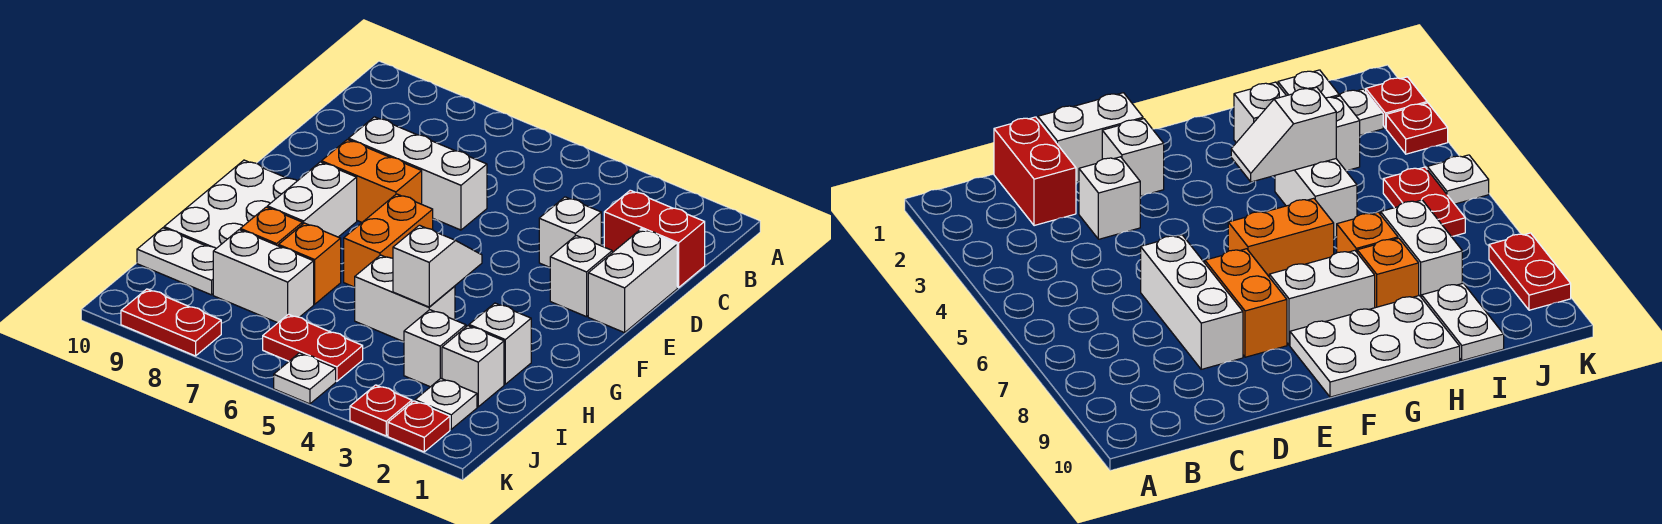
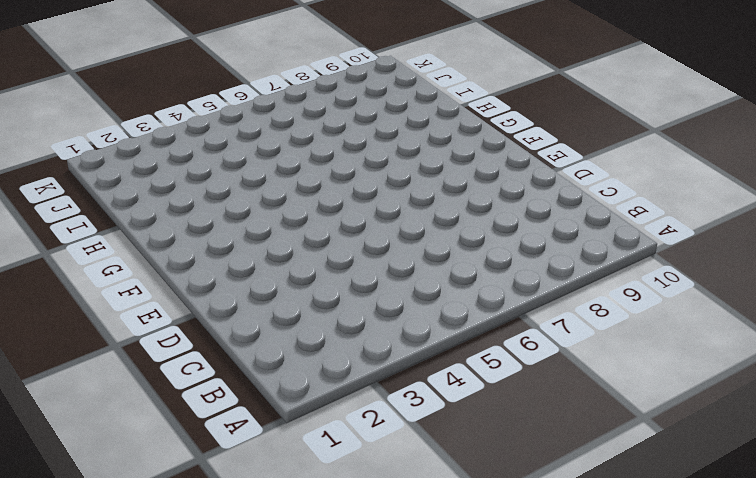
none -> red 1x2 brick [604,190,705,287]
none -> white 1x2 brick [588,229,677,333]
none -> white 1x1 brick [539,197,601,267]

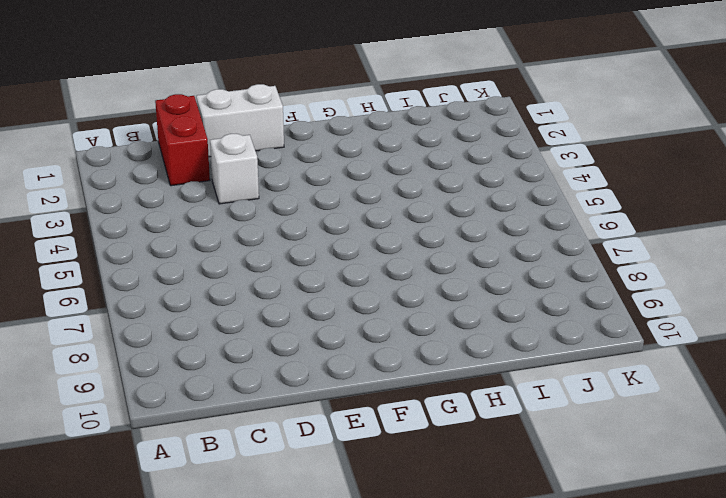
none -> white 1x3 brick [349,117,487,230]
none -> white 1x1 brick [550,236,612,317]
none -> orange 1x2 brick [322,139,422,222]

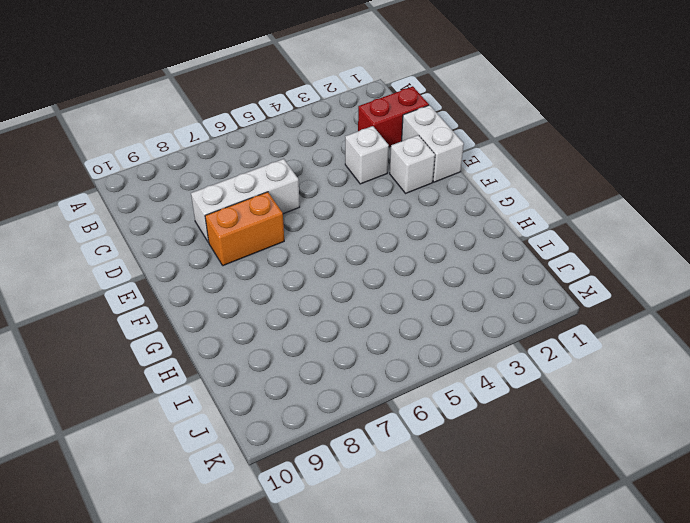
none -> orange 1x2 brick [344,194,433,287]
none -> white 1x2 brick [267,162,357,237]
none -> white 2x3 plate [164,160,297,248]

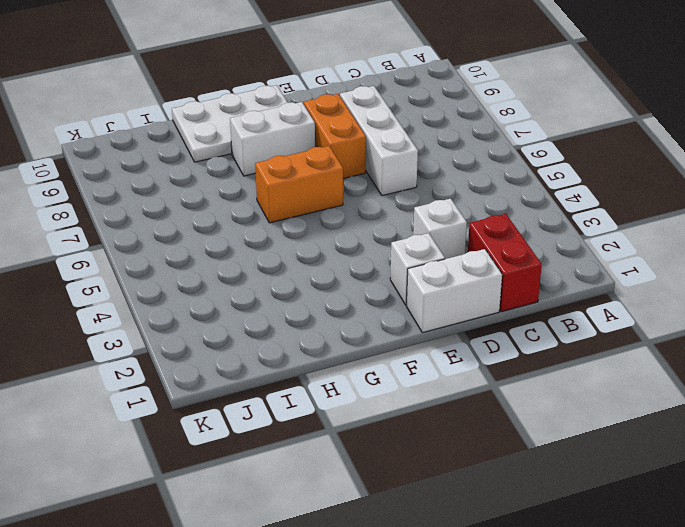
none -> white 1x1 brick [469,303,531,384]
none -> white 1x2 brick [354,255,455,342]
none -> orange 1x1 brick [279,223,341,304]

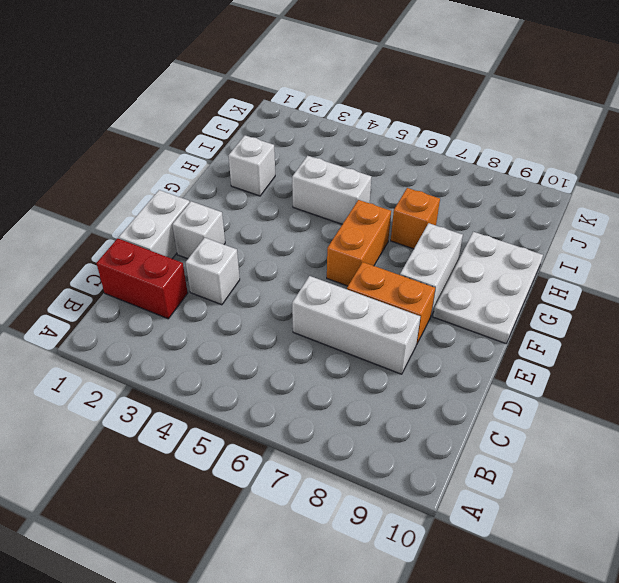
none -> orange 1x1 brick [240,207,302,246]
none -> white 1x1 brick [442,326,504,407]
none -> white 1x1 brick [404,310,466,387]

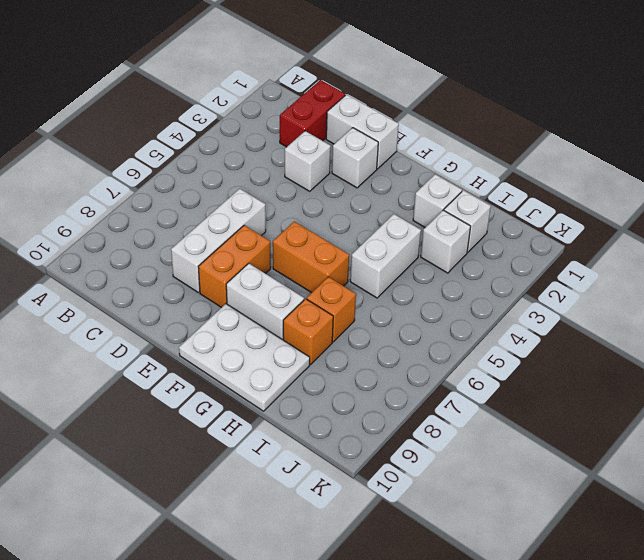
none -> white 1x2 brick [213,230,314,323]
none -> white 1x2 plate [137,228,216,295]
none -> white 1x1 plate [415,378,477,429]

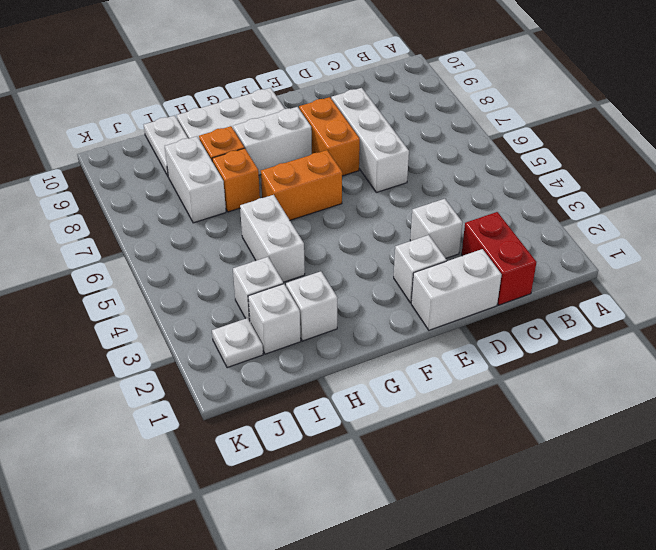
none -> red 1x2 plate [263,314,363,381]
none -> red 1x1 plate [388,401,450,452]
none -> red 1x1 plate [350,385,412,436]

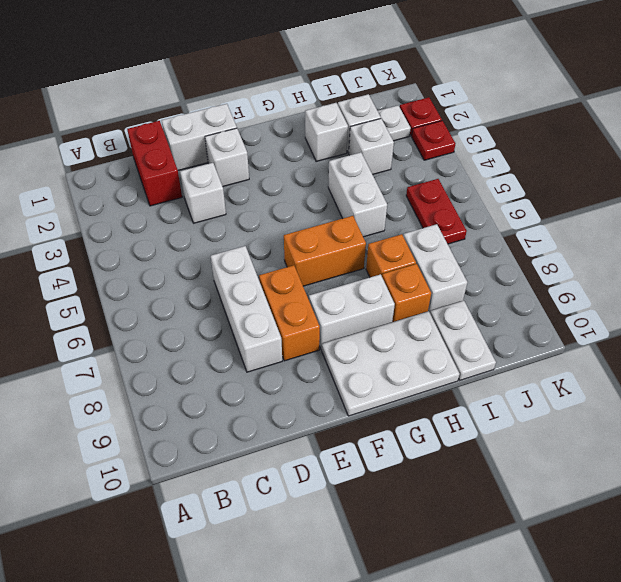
none -> white 1x1 plate [274,353,336,404]
none -> red 1x2 plate [121,289,221,356]
none -> white 1x2 slope [393,225,482,307]

